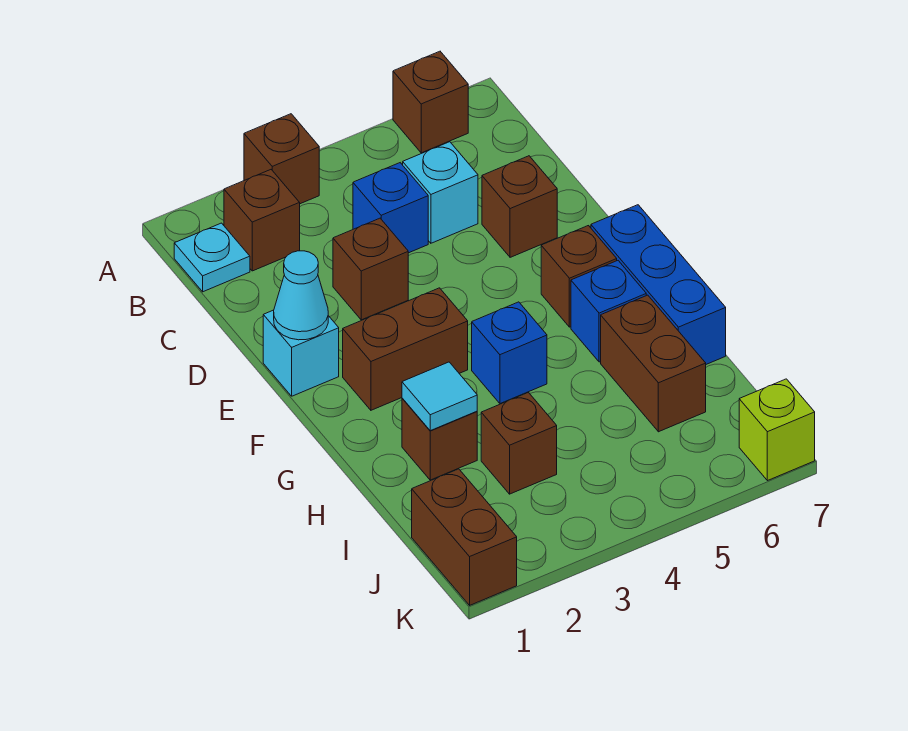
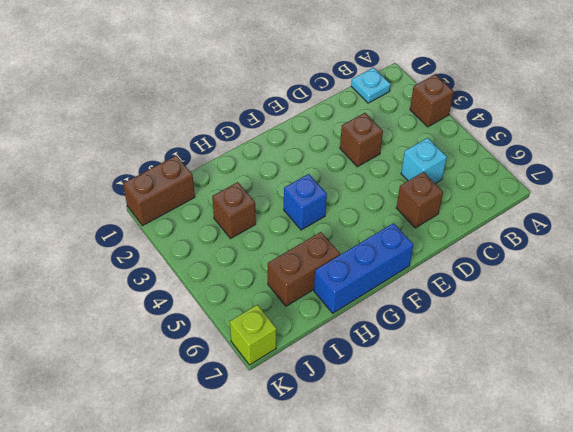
none -> brown 1x1 brick [393,51,468,153]
none -> brown 1x1 brick [224,170,300,271]
none -> blue 1x1 brick [353,163,428,253]

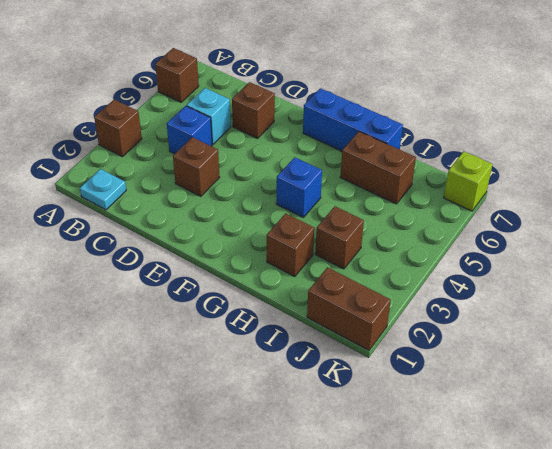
none -> brown 1x1 brick [224,170,300,271]
none -> cyan 1x1 brick [263,310,339,396]
none -> brown 1x2 brick [343,288,468,410]

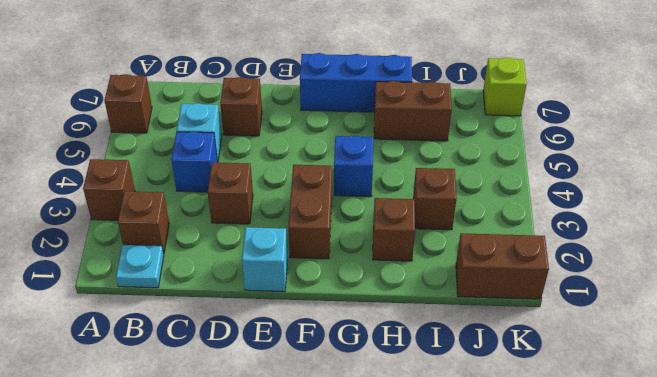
none -> brown 1x1 brick [541,226,617,327]
none -> blue 1x1 brick [571,261,646,362]
none -> cyan 1x1 cone [274,251,328,340]

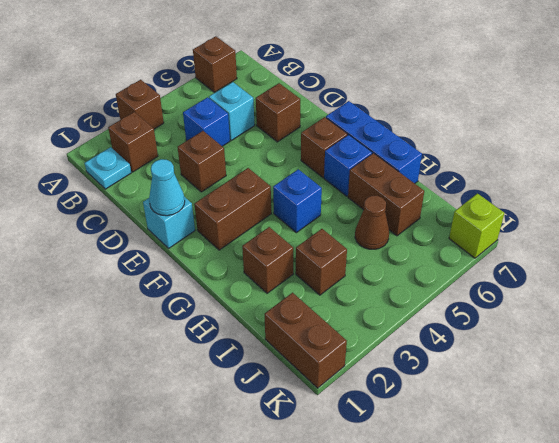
brown 1x1 cone [355,196,389,249] -> none
none -> cyan 1x1 tile [402,362,477,431]

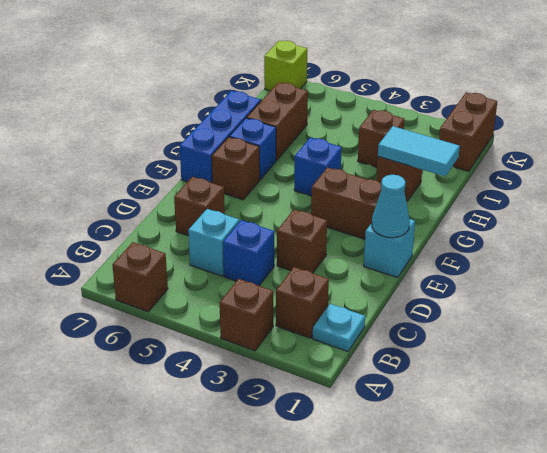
cyan 1x2 tile [378,126,460,176] -> cyan 1x1 tile [402,362,477,431]

